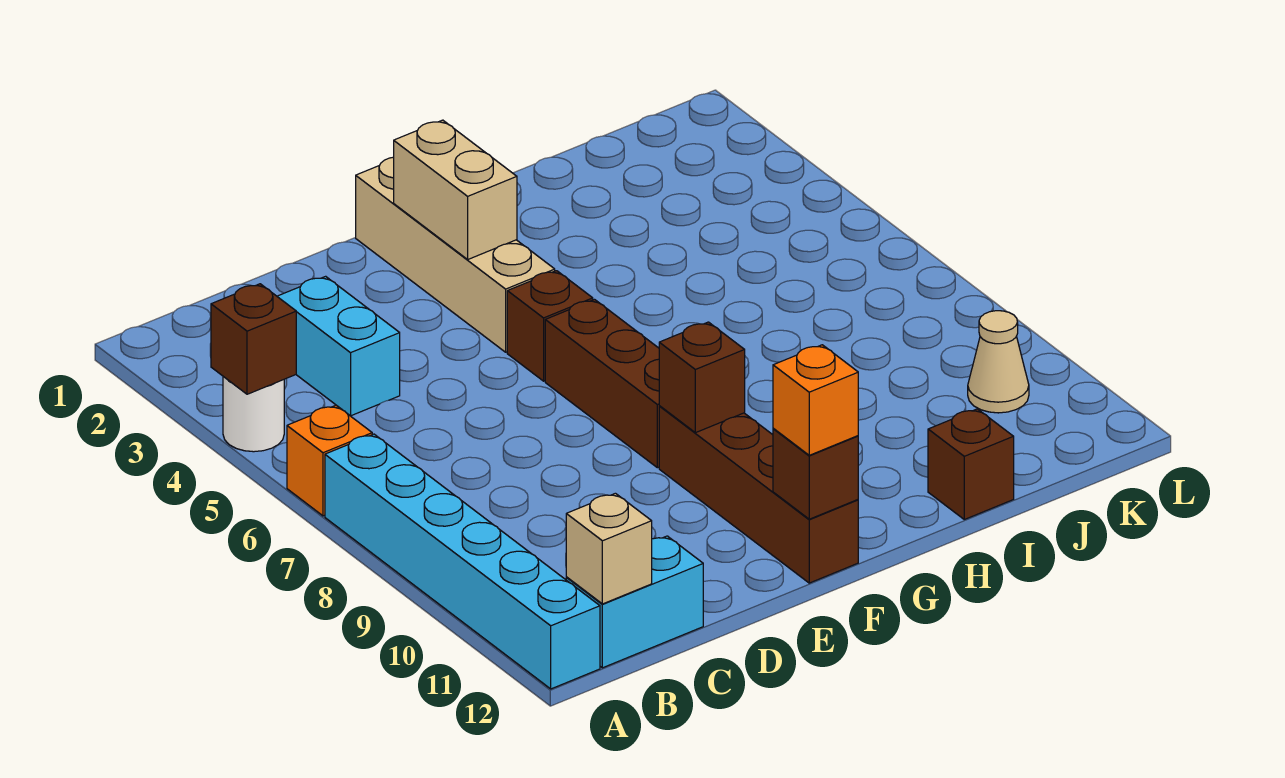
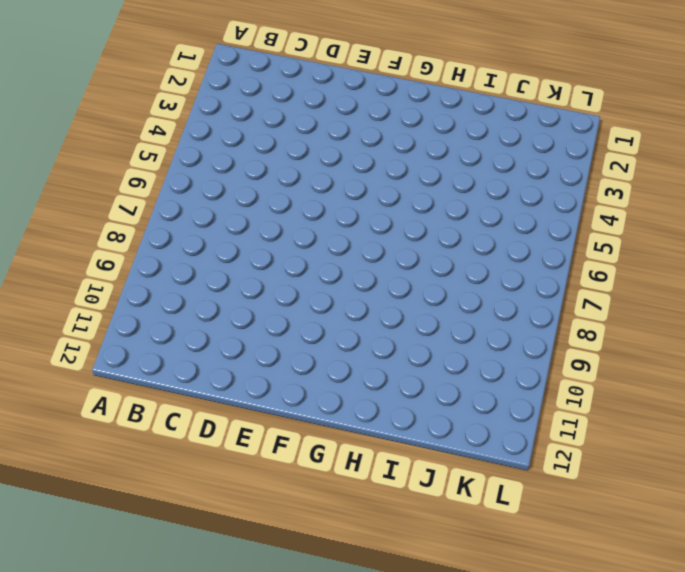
none -> white 1x1 round brick [223,377,284,452]
none -> orange 1x1 brick [287,405,372,516]
none -> cyan 1x6 brick [325,434,600,689]

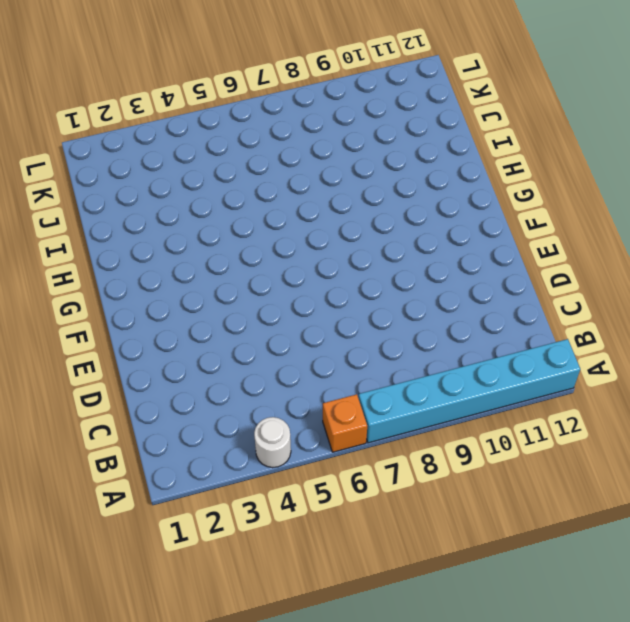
none -> cyan 1x2 brick [566,536,703,668]
none -> cyan 1x2 brick [277,276,400,416]
none -> tan 1x4 brick [356,157,555,352]

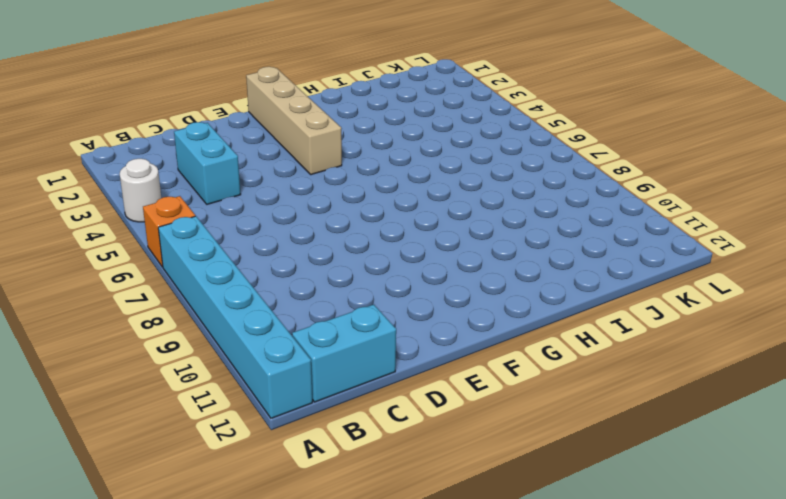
none -> brown 1x1 brick [507,271,593,381]
none -> brown 1x3 brick [545,299,659,468]
none -> brown 1x4 brick [659,406,858,583]

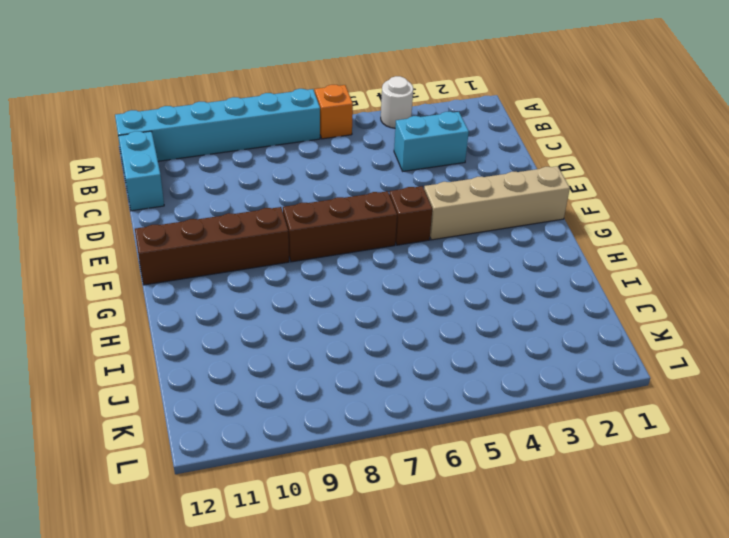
none -> brown 1x1 brick [928,409,1014,519]
none -> tan 1x1 cone [968,311,1029,413]
none -> brown 1x1 brick [211,284,296,394]

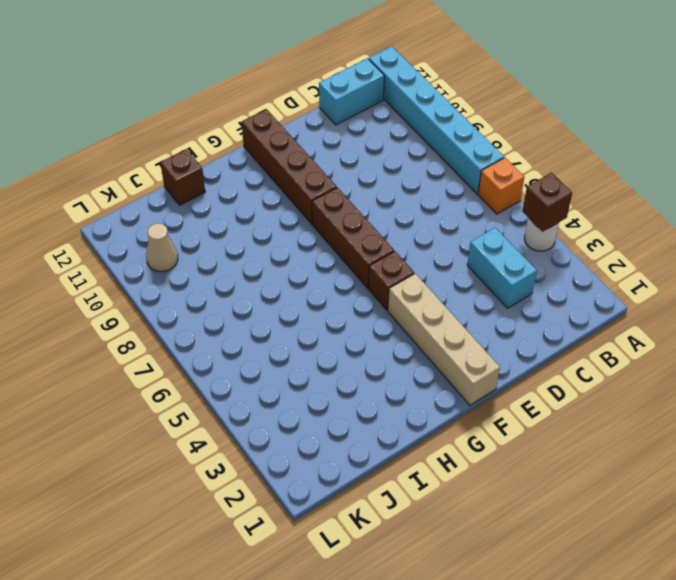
none -> tan 1x1 brick [566,493,652,604]
none -> tan 1x2 brick [394,120,517,259]
none -> brown 1x1 brick [659,322,745,433]

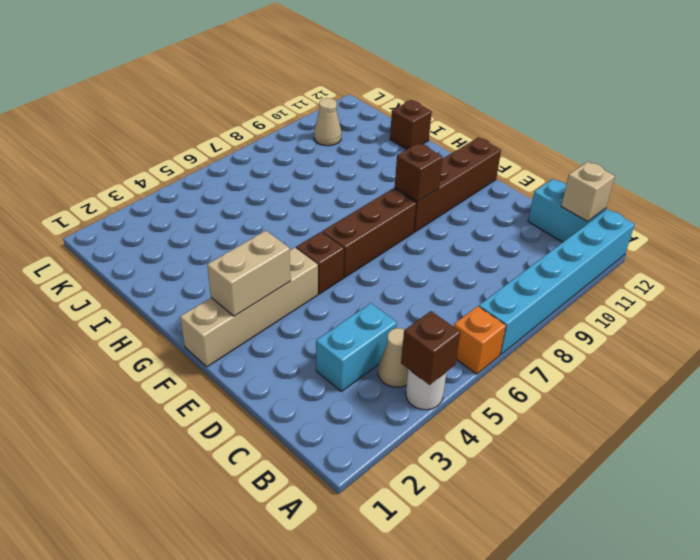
tan 1x1 cone [378,328,408,387] -> none
none -> brown 1x1 brick [773,429,858,519]
none -> orange 1x1 brick [773,345,858,455]

